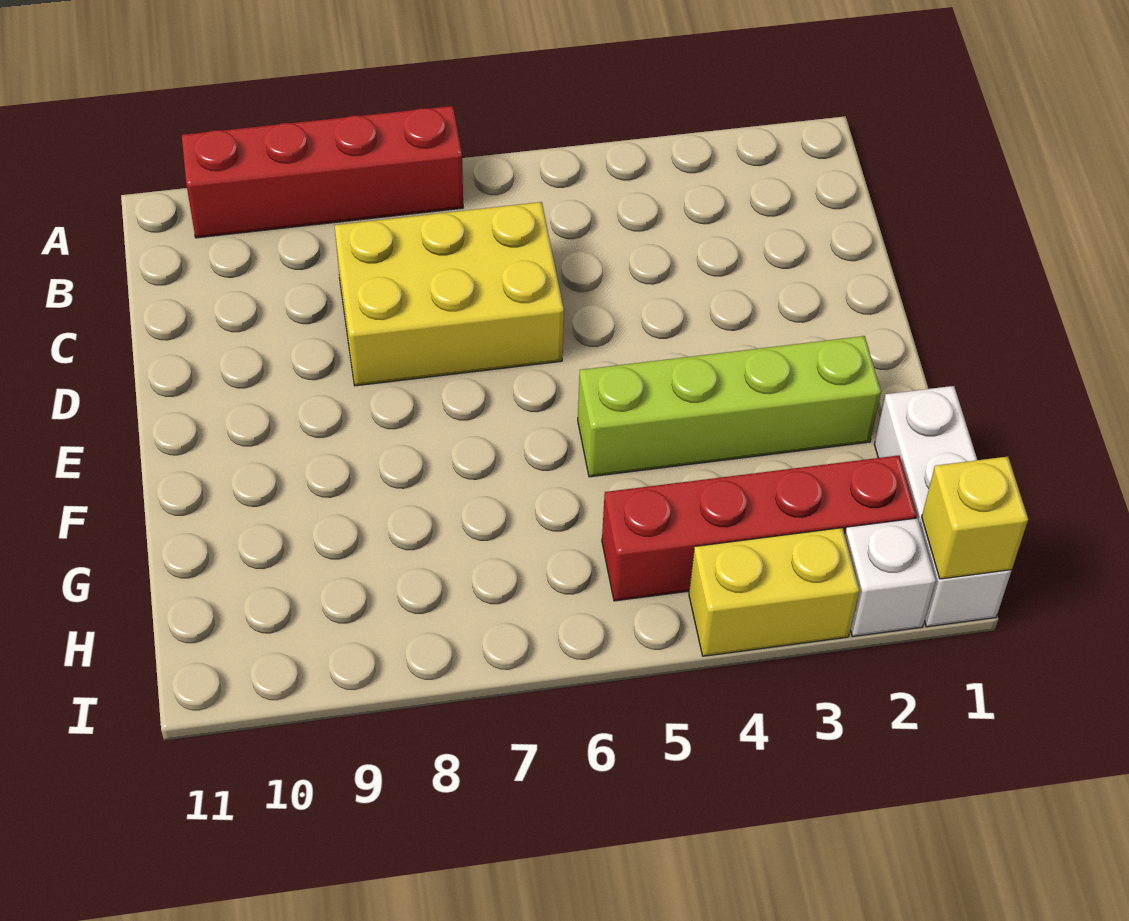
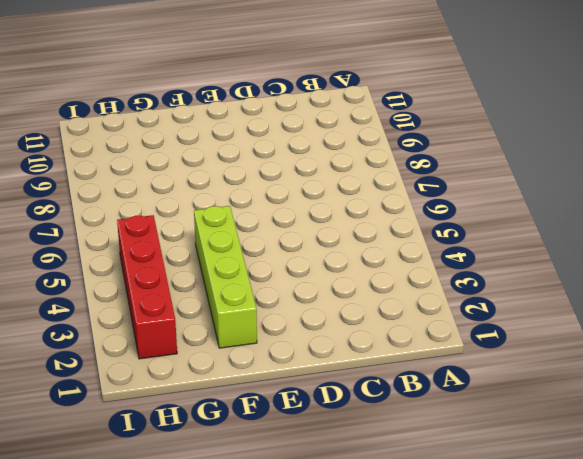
none -> red 1x4 brick [182,106,463,238]
none -> yellow 2x3 brick [335,202,564,386]

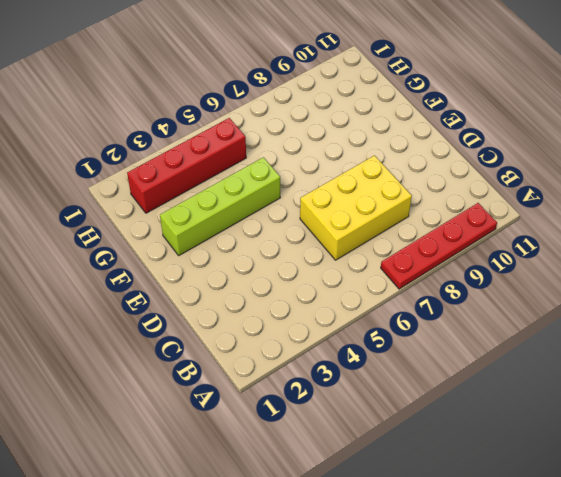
red 1x4 plate [381,203,497,289] -> red 1x4 brick [182,106,463,238]
none -> white 1x3 brick [875,386,1011,627]
none -> white 1x1 brick [845,518,936,637]

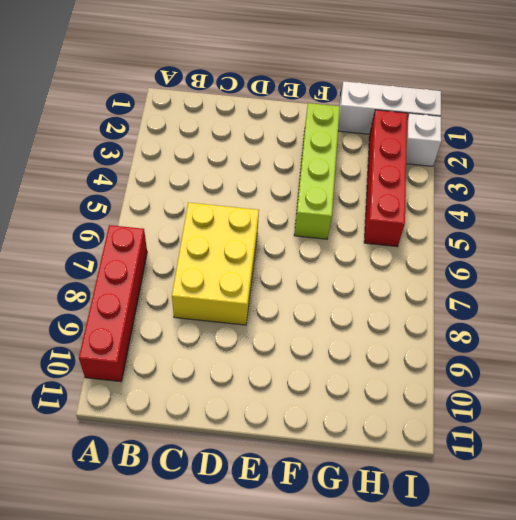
none -> yellow 1x2 brick [689,528,859,656]
none -> yellow 1x1 brick [922,457,1028,579]

